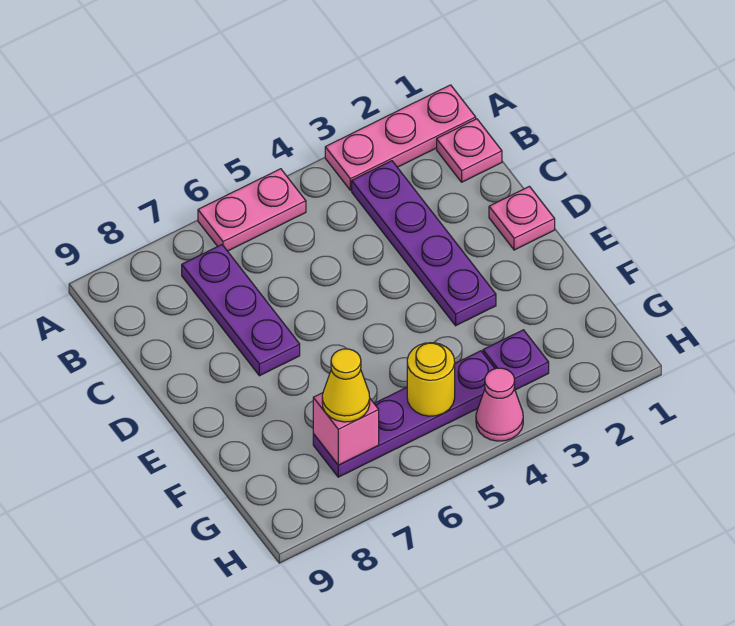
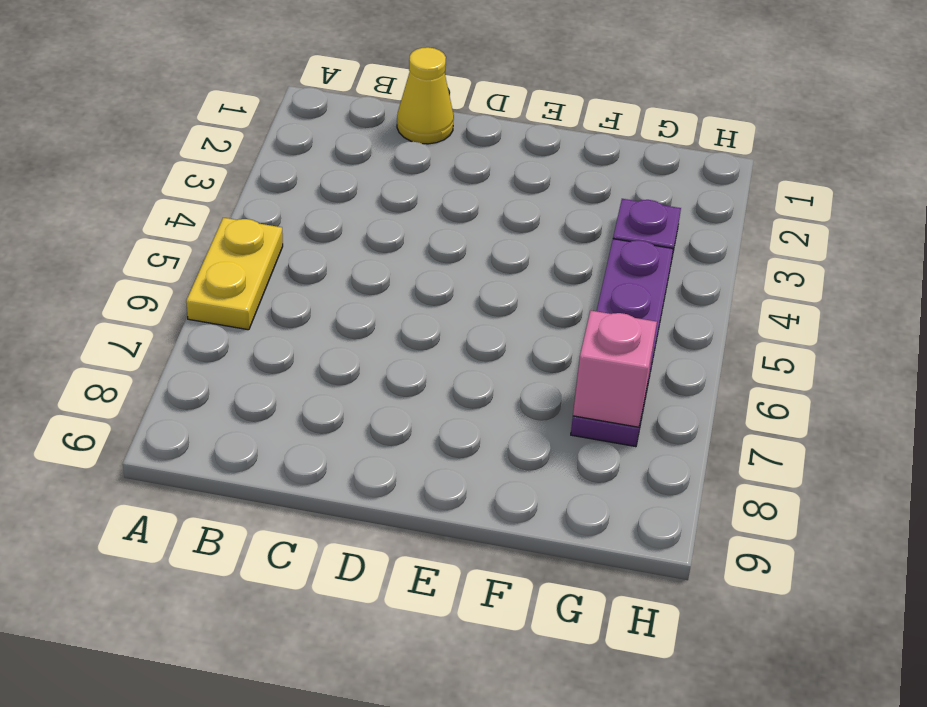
yellow 1x2 plate [186,218,283,330] -> pink 1x2 plate [198,169,306,251]
yellow 1x1 cone [397,47,454,144] -> yellow 1x1 cone moved to [322,349,370,422]
none -> pink 1x3 plate [325,85,476,190]
none -> pink 1x1 plate [437,119,502,182]
none -> purple 1x4 plate [352,161,496,326]

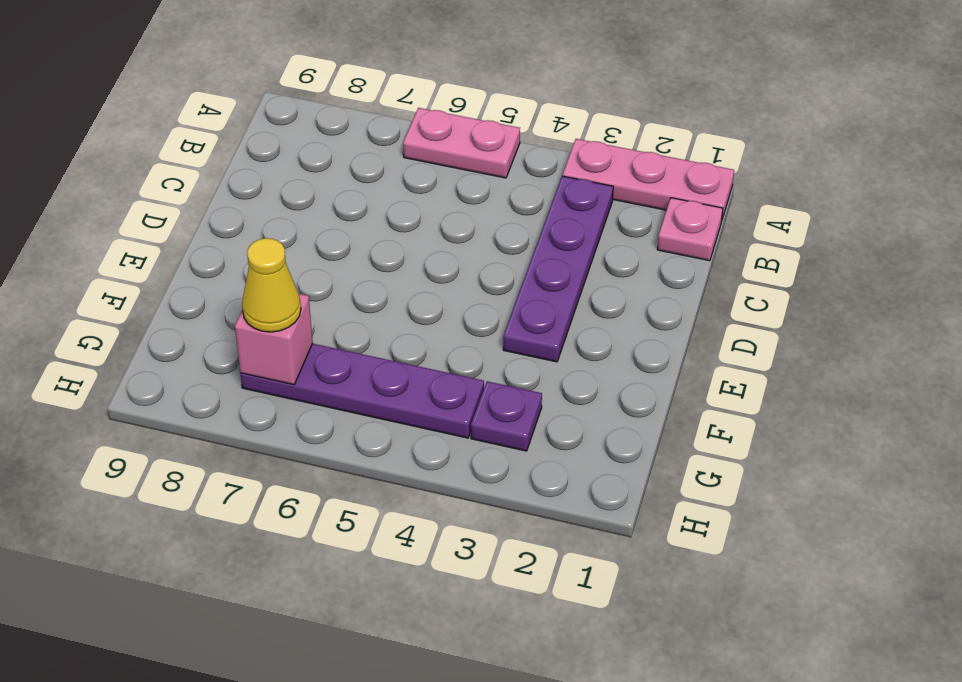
none -> purple 1x3 plate [182,245,300,376]
none -> pink 1x1 plate [489,186,555,250]
none -> pink 1x1 cone [476,368,523,441]

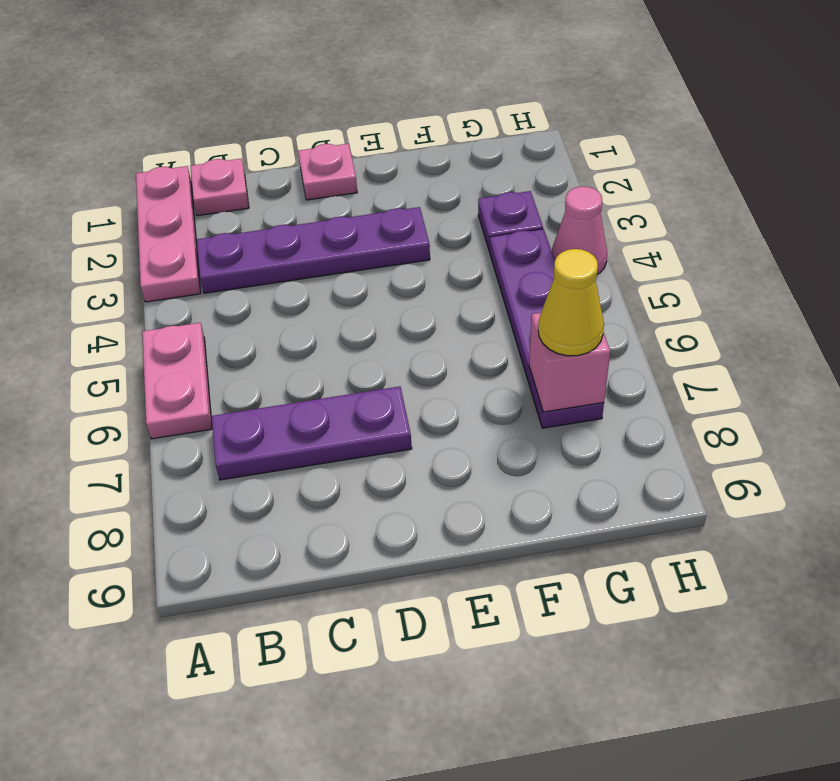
none -> yellow 1x1 round brick [407,343,455,416]

